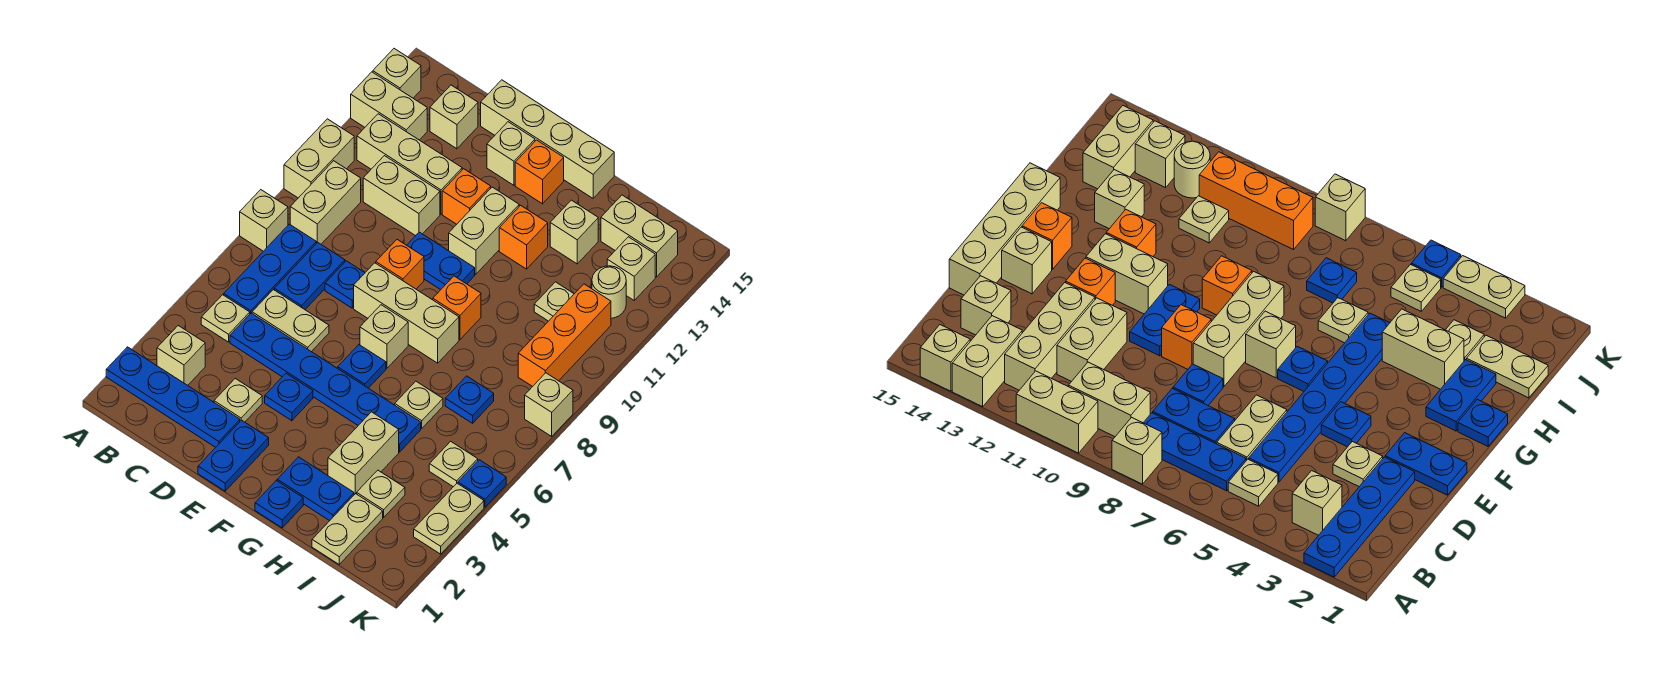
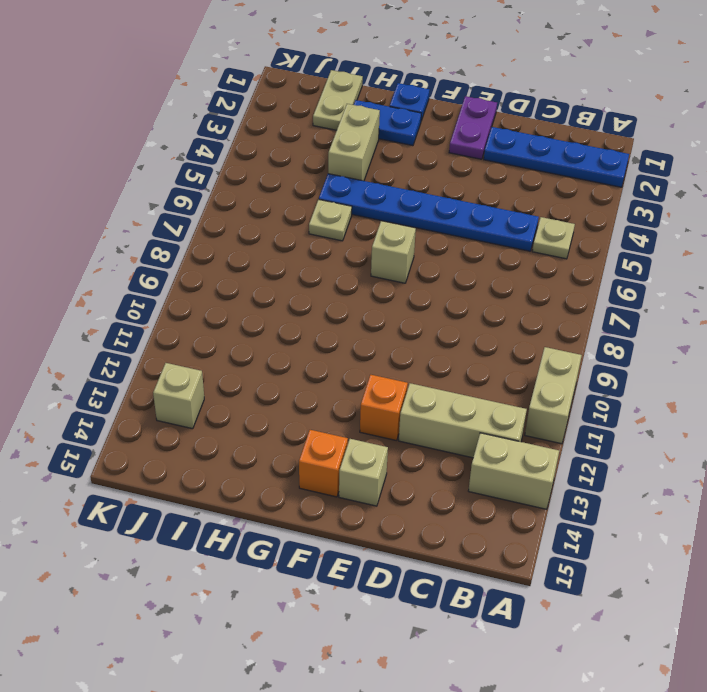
purple 1x2 plate [449,96,497,159] -> blue 1x2 plate [198,420,269,491]
none -> tan 1x1 brick [240,190,288,251]
none -> tan 1x1 brick [373,49,421,98]
none -> tan 1x1 brick [157,326,205,385]
none -> blue 1x3 plate [224,224,316,314]

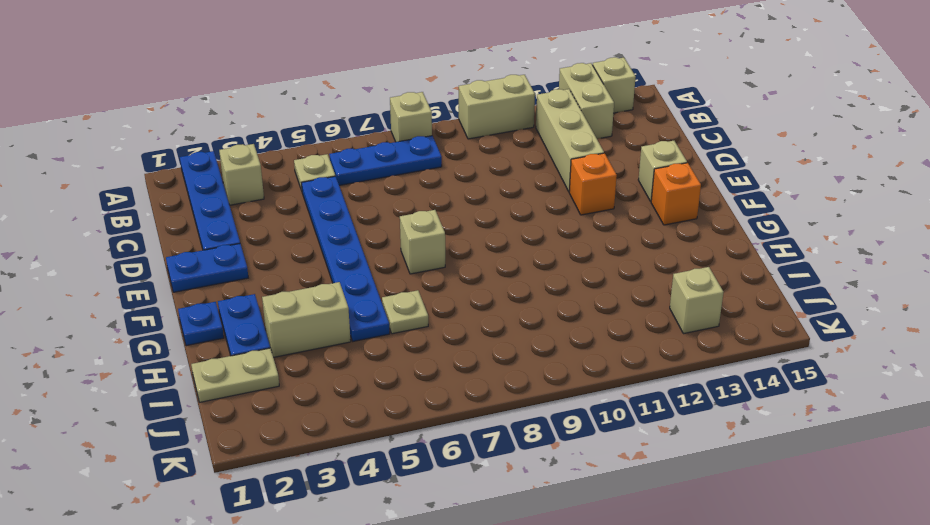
none -> tan 1x2 brick [290,161,361,244]
none -> tan 1x2 plate [252,290,329,352]
none -> blue 1x2 plate [274,243,345,309]
none -> tan 1x2 brick [363,156,440,236]

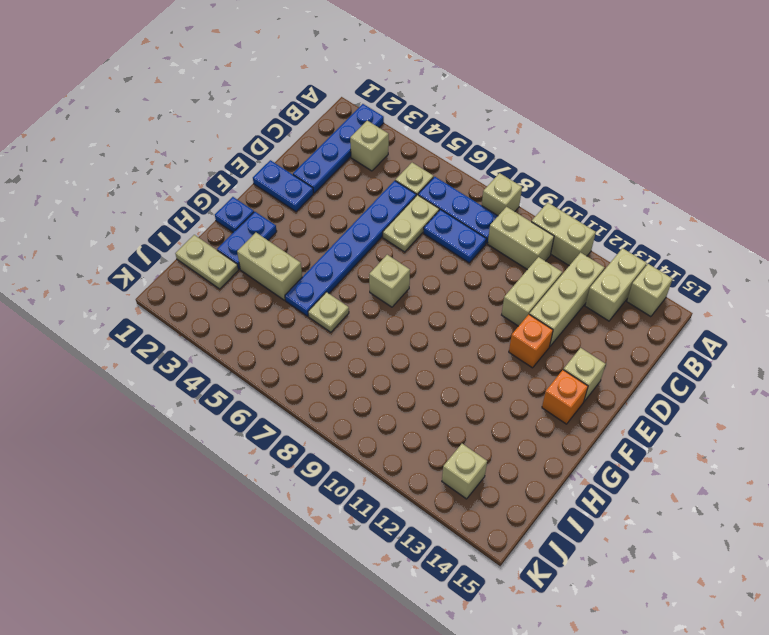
none -> tan 1x1 brick [430,85,478,149]
none -> tan 1x1 plate [214,379,262,422]
none -> blue 1x1 plate [325,261,365,308]
none -> tan 1x4 brick [481,80,614,198]

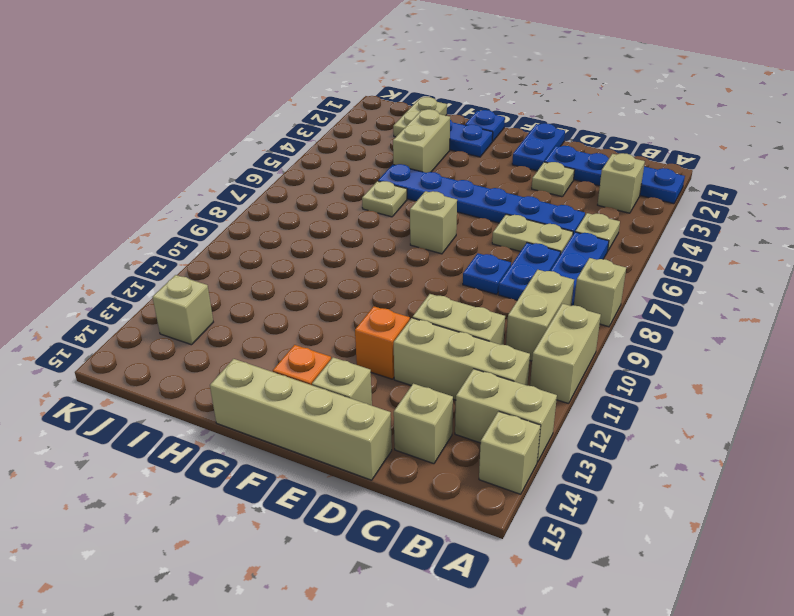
none -> blue 1x1 plate [265,373,313,421]
none -> tan 1x3 brick [354,263,459,363]
none -> orange 1x1 brick [376,240,424,289]
none -> blue 1x2 plate [407,232,475,290]

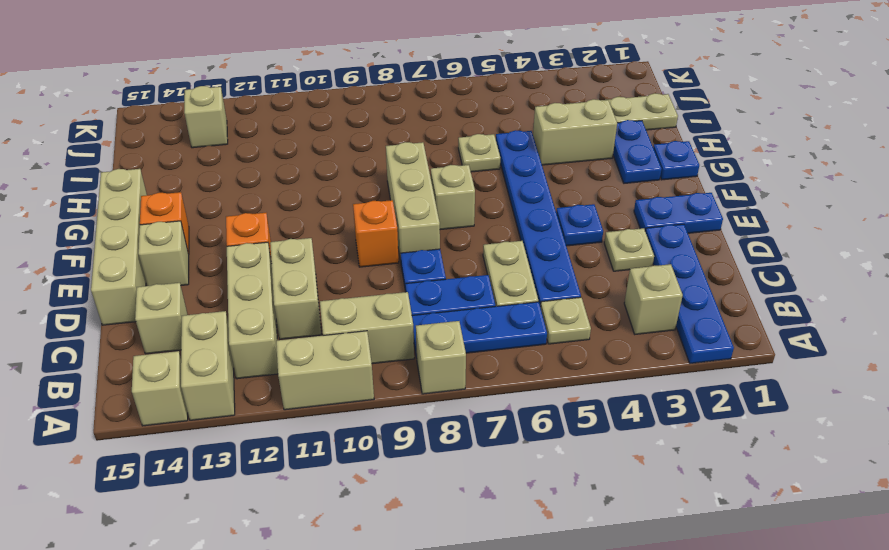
none -> blue 1x2 plate [407,232,475,290]
none -> blue 1x1 plate [338,345,386,388]
none -> tan 1x2 brick [449,187,519,274]
none -> orange 1x1 brick [433,276,481,340]

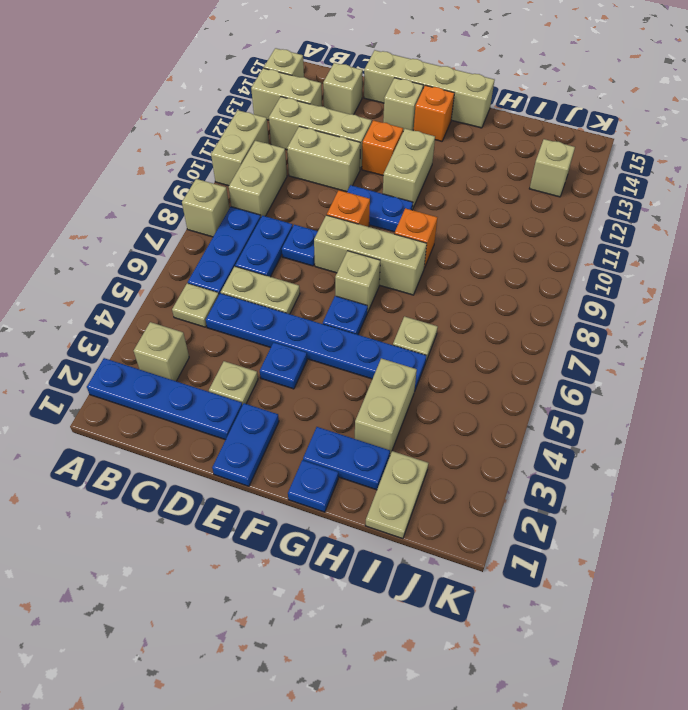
none -> orange 1x1 brick [499,205,548,269]
none -> tan 1x1 brick [550,200,598,264]
none -> tan 1x1 plate [357,470,405,517]
none -> blue 1x1 plate [445,376,494,423]

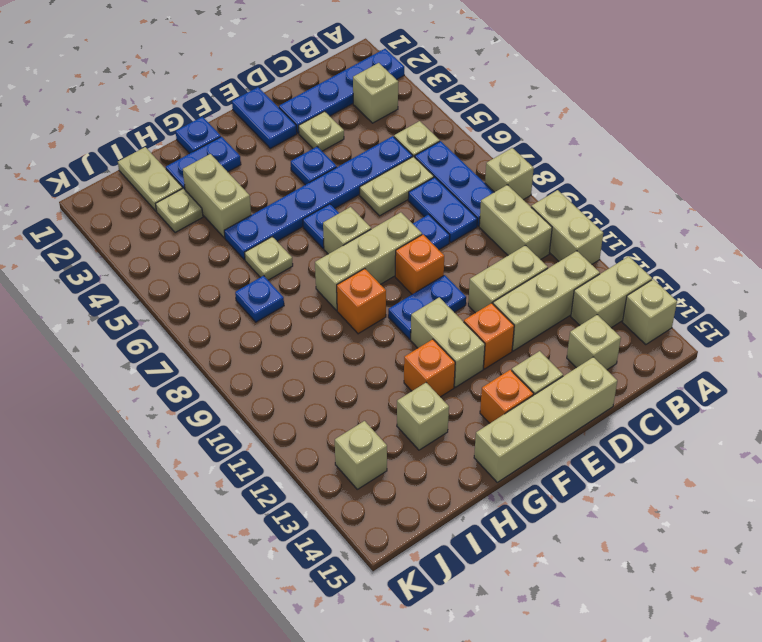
none -> tan 1x1 plate [534,282,574,321]
none -> tan 1x2 brick [601,195,678,277]
none -> tan 1x1 plate [429,441,478,487]
none -> orange 1x3 brick [518,284,611,387]

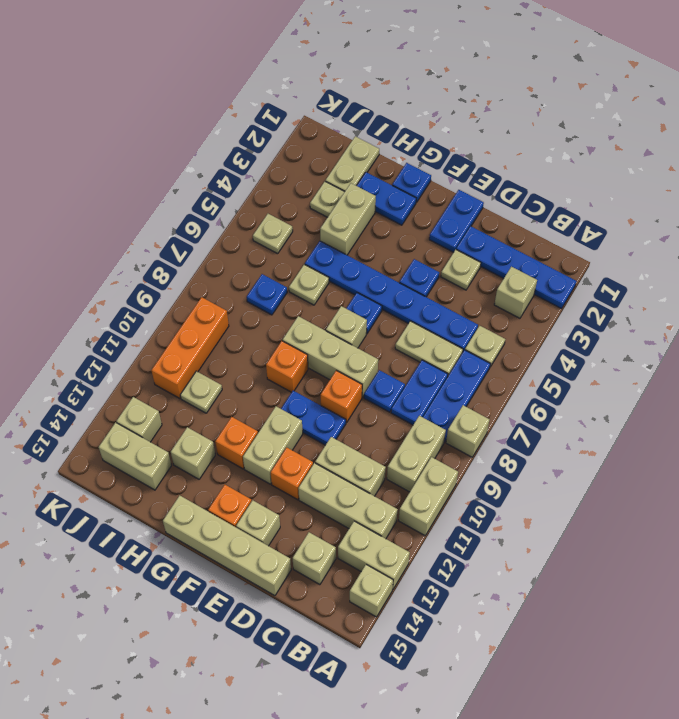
none -> tan 1x1 round brick [592,266,626,318]
none -> tan 1x2 plate [414,483,484,554]
none -> blue 1x1 plate [458,460,506,507]
none -> tan 1x1 brick [525,373,573,436]

